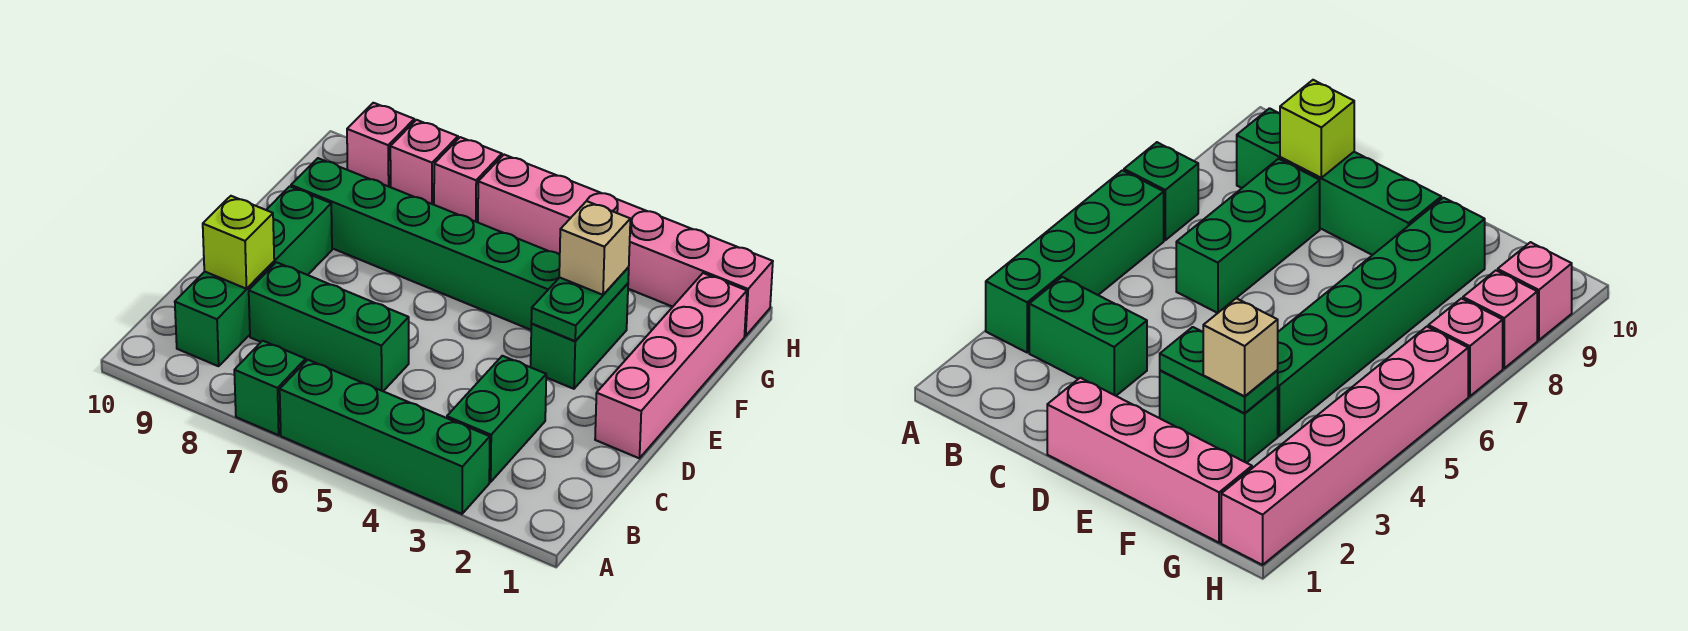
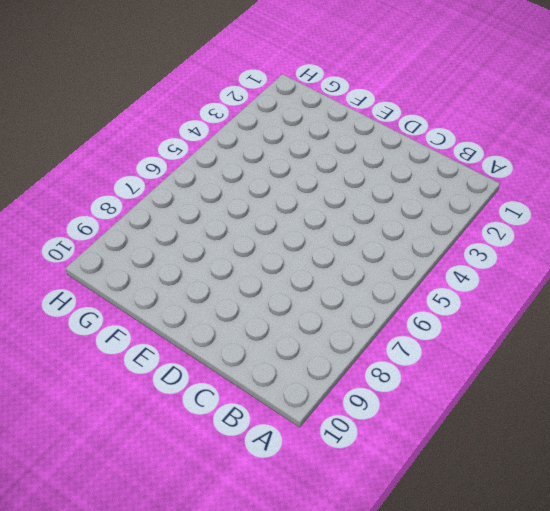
none -> green 1x4 brick [280,360,490,514]
none -> green 1x1 brick [234,341,306,435]
none -> green 1x2 brick [447,356,546,482]

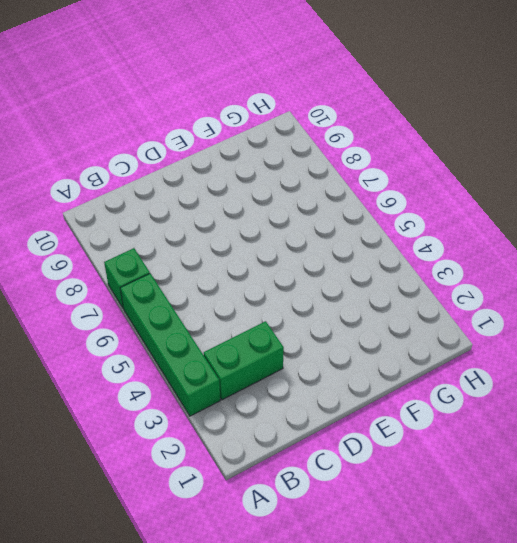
none -> green 1x4 brick [175,186,332,366]
none -> green 1x3 brick [249,262,409,391]
none -> pink 1x4 brick [595,273,747,458]

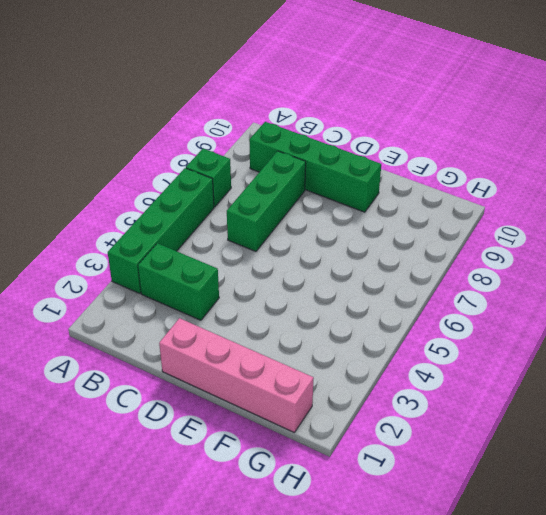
none -> green 1x2 brick [531,284,628,389]
none -> green 1x6 brick [291,158,560,330]
none -> pink 1x6 brick [478,155,773,336]

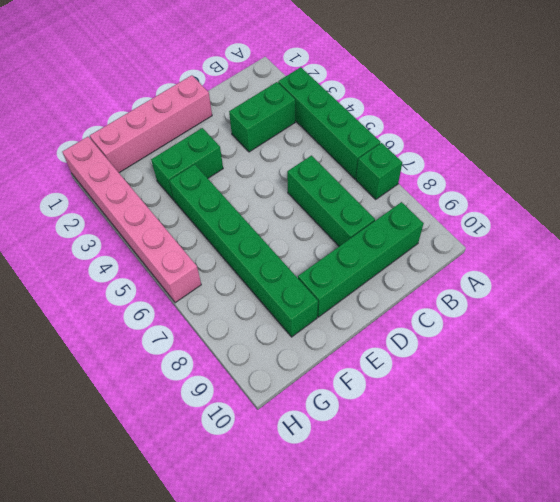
none -> pink 1x1 brick [434,137,502,222]
none -> pink 1x1 brick [390,120,458,205]
none -> pink 1x1 brick [347,103,414,187]

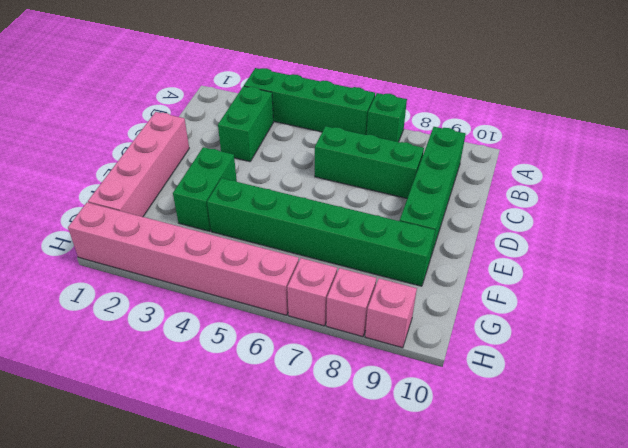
none -> lime 1x1 brick [203,196,274,289]
none -> green 1x2 plate [531,267,629,341]
none -> tan 1x1 brick [559,201,630,295]

